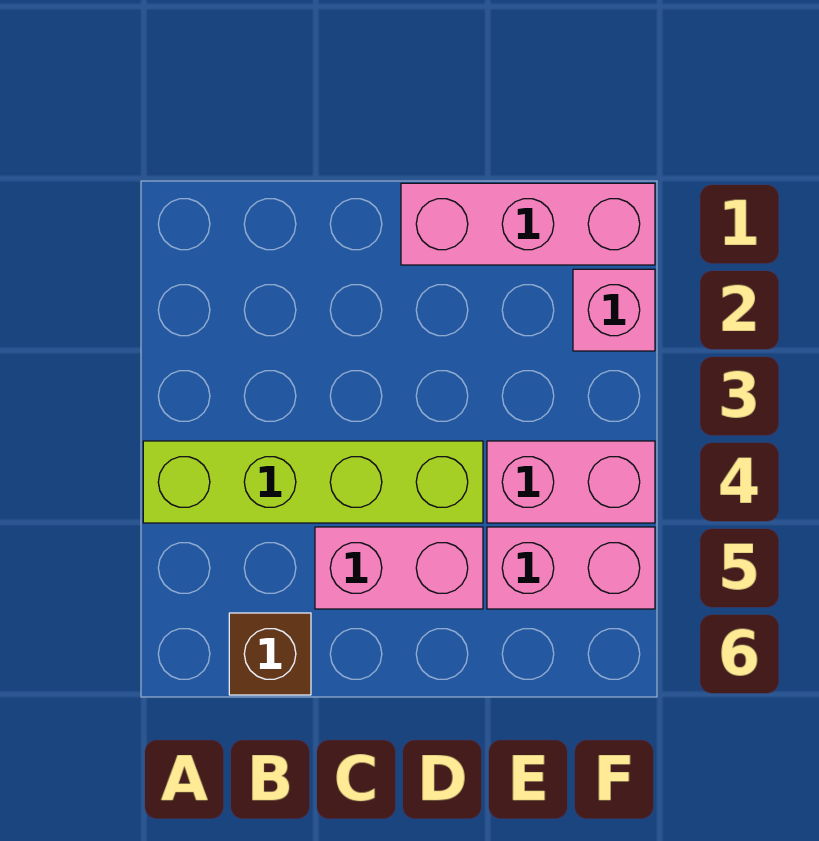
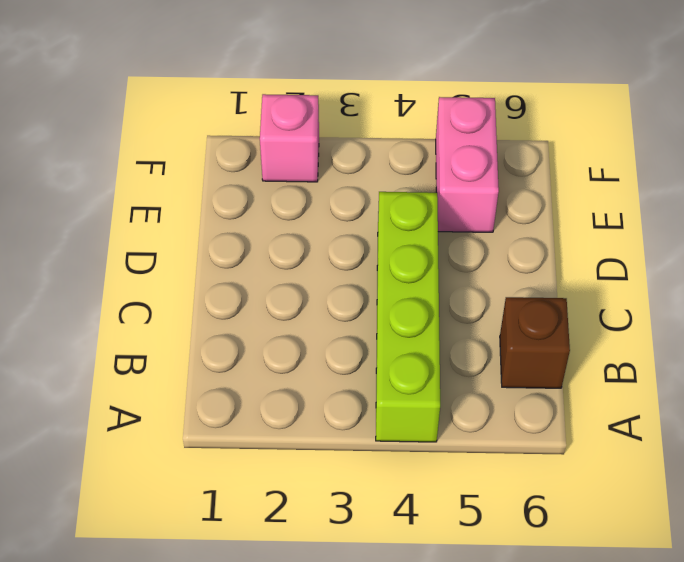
none -> pink 1x2 brick [315,527,483,609]
none -> pink 1x3 brick [401,183,655,265]

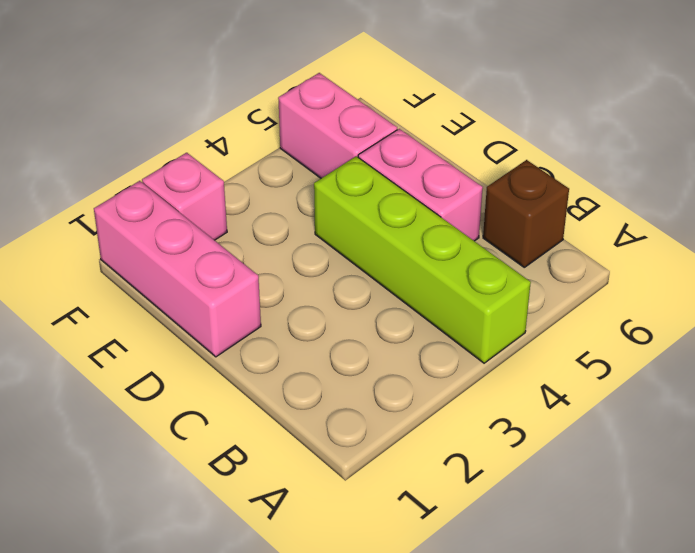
none -> pink 1x2 brick [487,441,655,523]

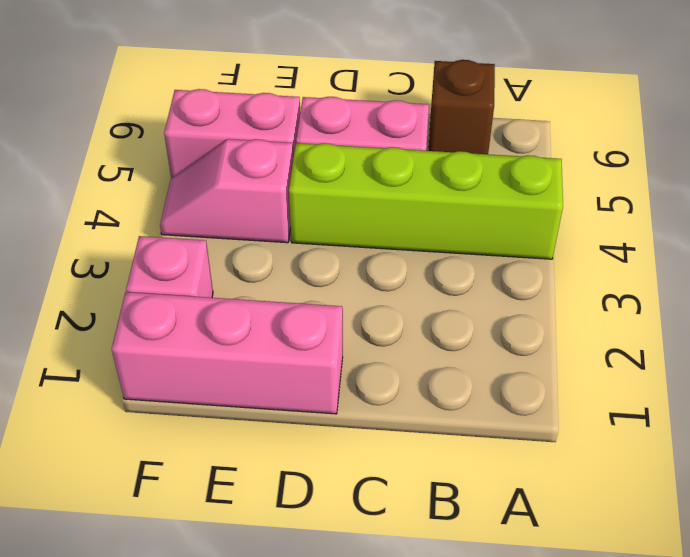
pink 1x2 slope [160,139,293,243] -> pink 1x2 brick [487,441,655,523]

